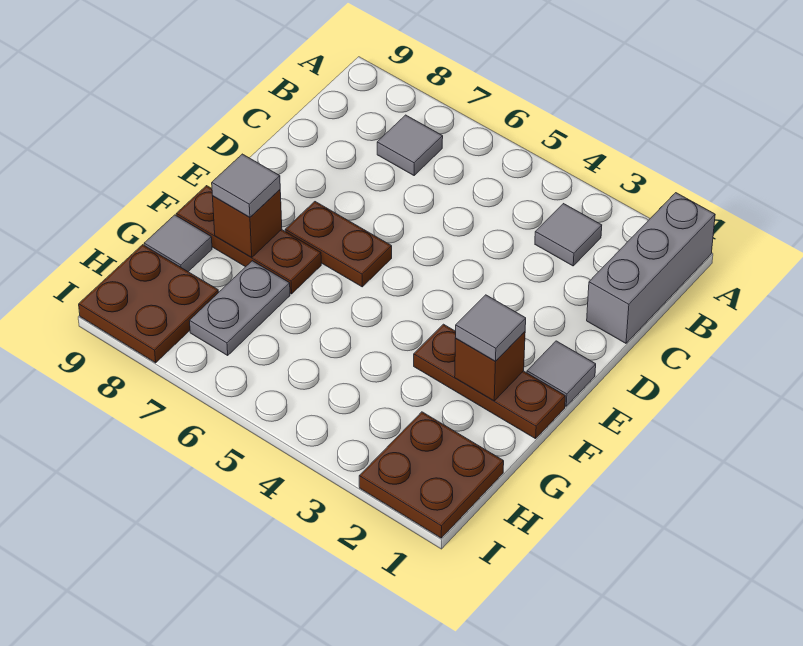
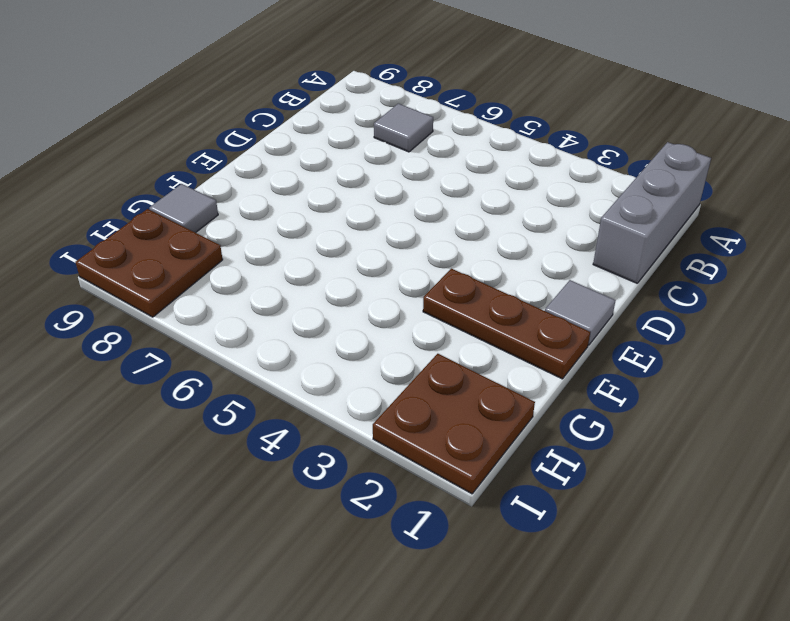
none -> grey 1x1 tile [535,204,602,266]
none -> brown 1x2 plate [285,202,392,287]
none -> brown 1x3 plate [176,186,321,294]

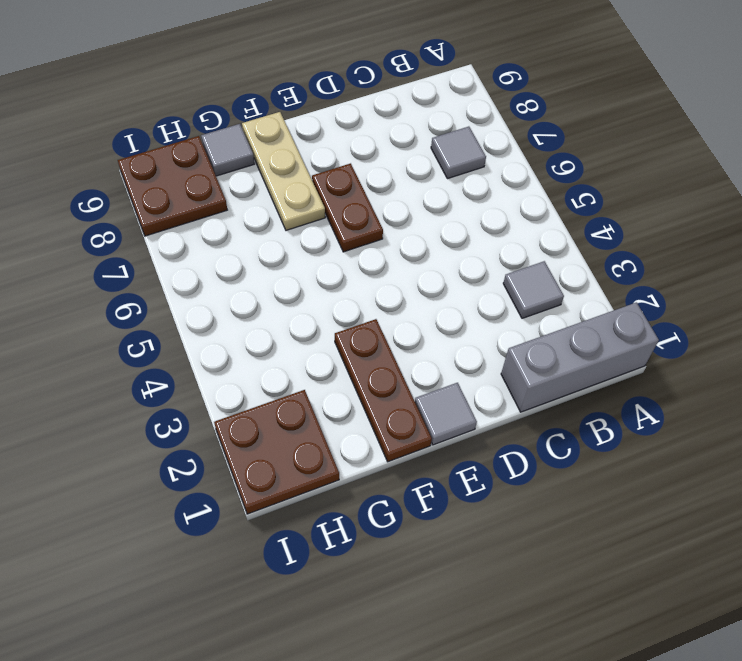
tan 1x3 plate [242,112,325,230] -> brown 1x3 plate [176,186,321,294]
none -> grey 1x2 plate [190,261,290,355]
none -> brown 1x1 brick [455,332,525,401]
none -> brown 1x1 brick [213,190,282,258]

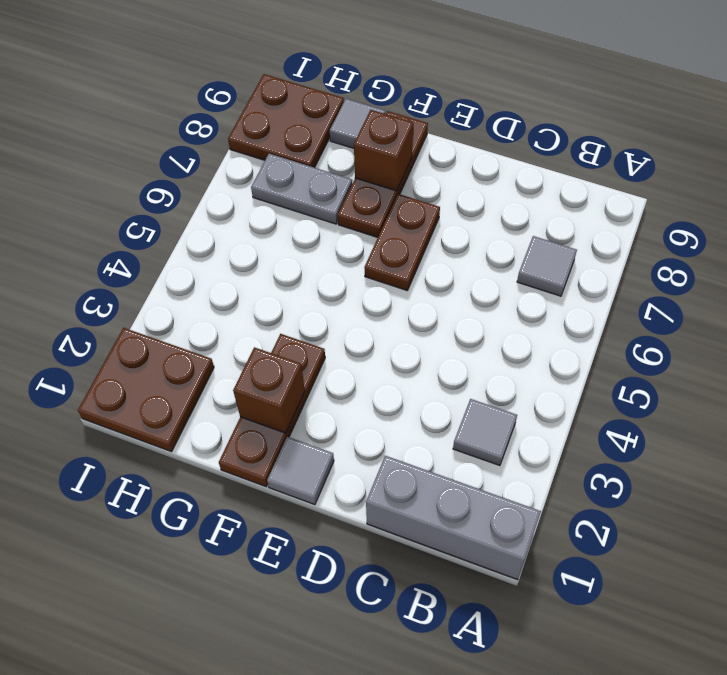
none -> grey 1x1 tile [455,295,526,361]
none -> grey 1x1 tile [212,154,280,217]

